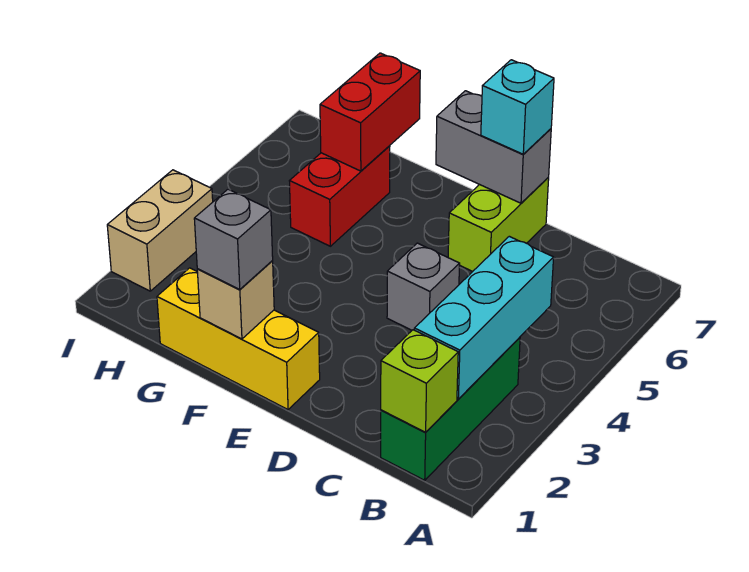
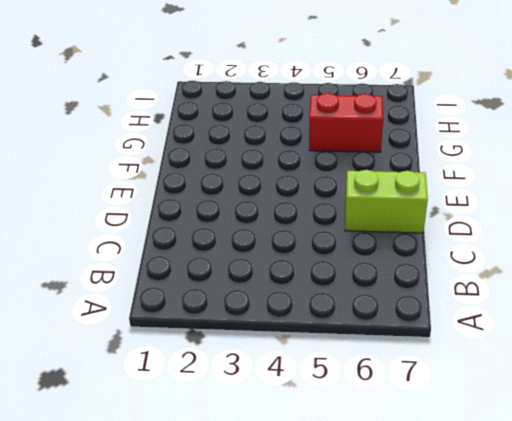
none -> green 1x3 brick [381,337,520,480]
none -> grey 1x1 brick [387,243,460,330]
none -> yellow 1x3 brick [157,268,320,410]

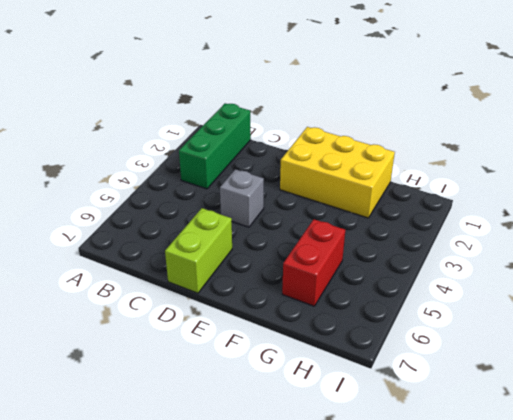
yellow 2x3 brick [280,127,395,218] -> yellow 1x3 brick [157,268,320,410]
none -> tan 1x2 brick [107,170,213,291]
none -> lime 1x1 brick [381,330,458,432]
none -> cyan 1x3 brick [414,236,554,399]

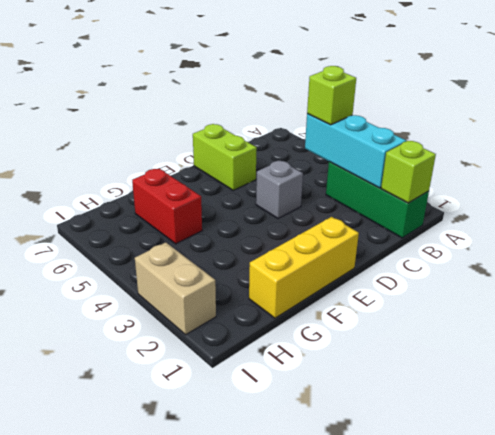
lime 1x1 brick [307,66,356,125] -> none
none -> grey 1x2 brick [436,91,551,203]
none -> tan 1x1 brick [197,261,274,339]
none -> red 1x2 brick [320,53,420,171]

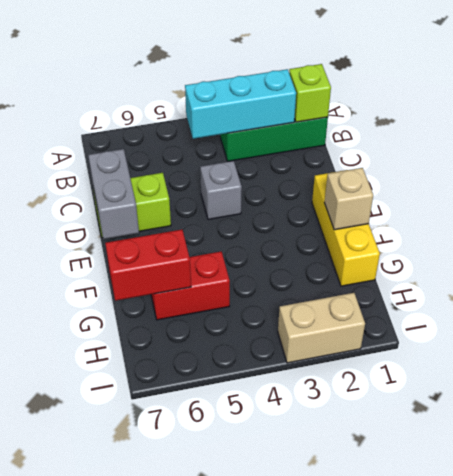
none -> cyan 1x1 brick [481,60,554,154]
none -> grey 1x1 brick [194,189,273,289]

